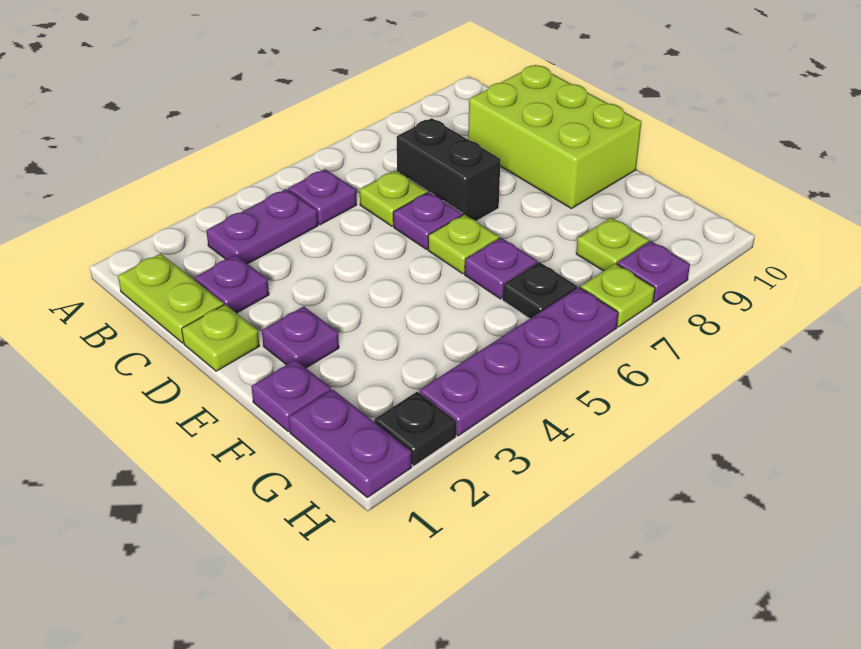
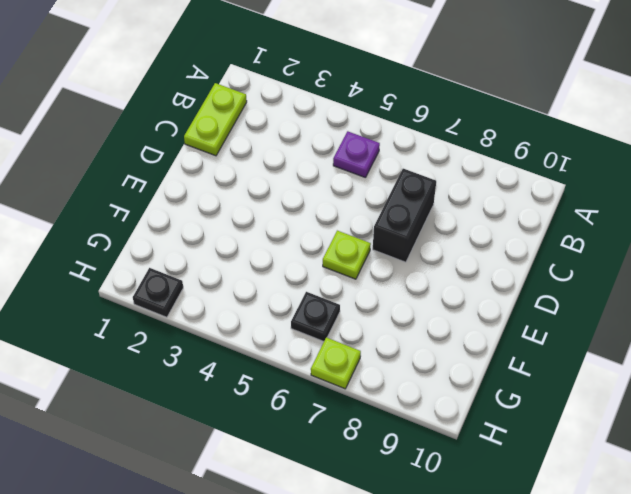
none -> purple 1x2 plate [206,189,318,264]
none -> purple 1x1 plate [195,255,269,313]
none -> lime 1x1 plate [360,171,428,226]

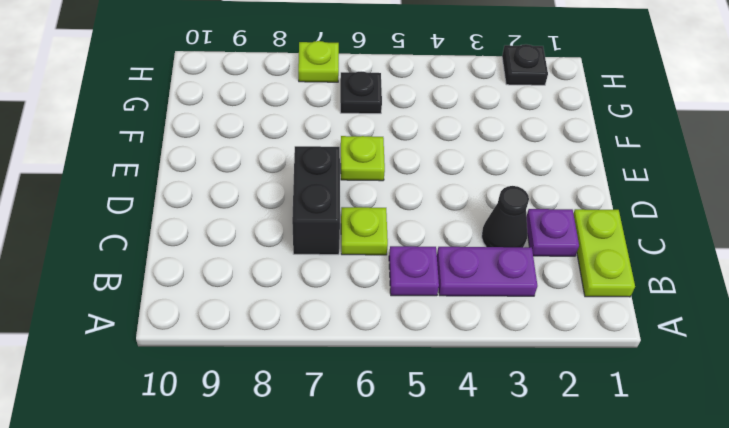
black 1x1 cone [482,186,529,247] -> none
none -> lime 2x3 brick [468,65,642,209]
none -> lime 1x1 plate [182,305,259,371]
none -> purple 1x1 plate [393,192,463,249]

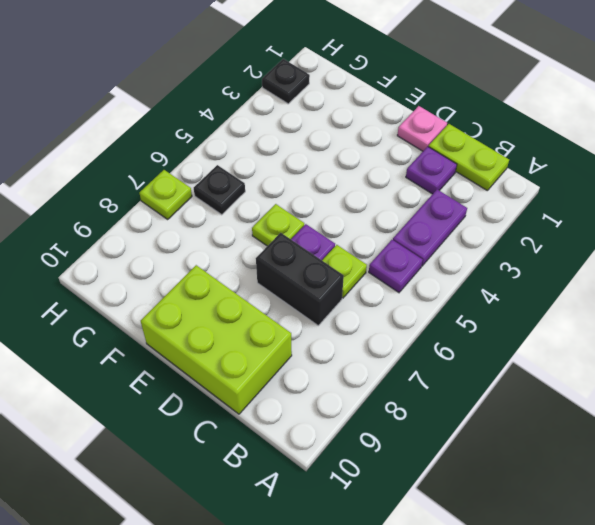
pink 1x1 plate [397,106,447,151] -> lime 1x1 plate [182,305,259,371]
none -> purple 1x1 plate [262,306,339,368]
none -> purple 1x1 plate [251,360,331,431]
none -> purple 1x1 plate [465,238,537,299]

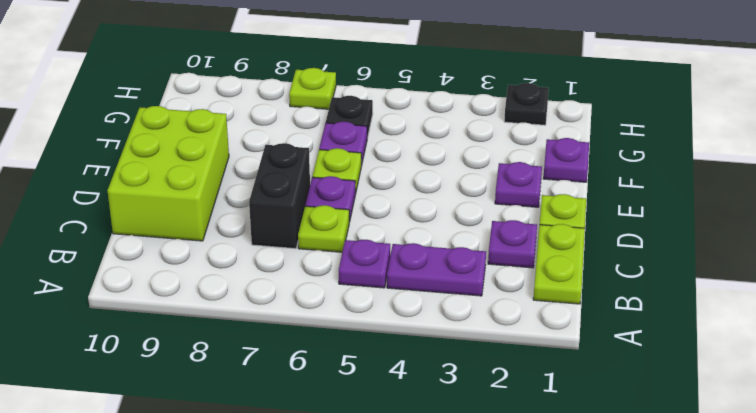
none -> purple 1x2 plate [289,390,412,497]
none -> lime 1x1 plate [576,218,649,271]
none -> purple 1x4 plate [419,287,618,436]

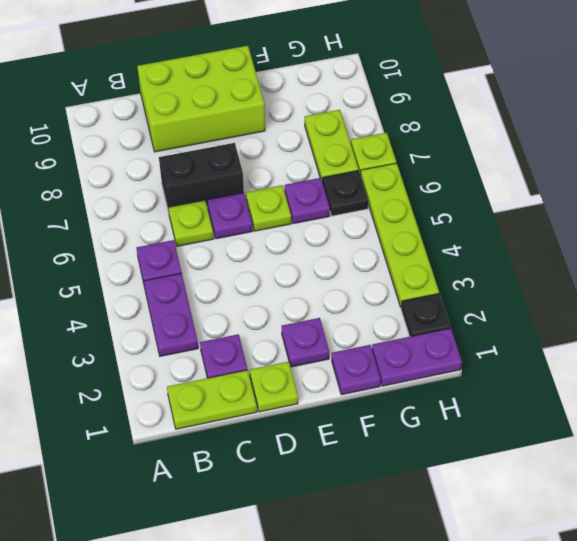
lime 1x2 plate [305,110,359,183] -> lime 1x1 plate [576,218,649,271]
lime 1x4 plate [361,163,439,307] -> purple 1x4 plate [419,287,618,436]
none -> purple 1x1 plate [617,241,690,302]

